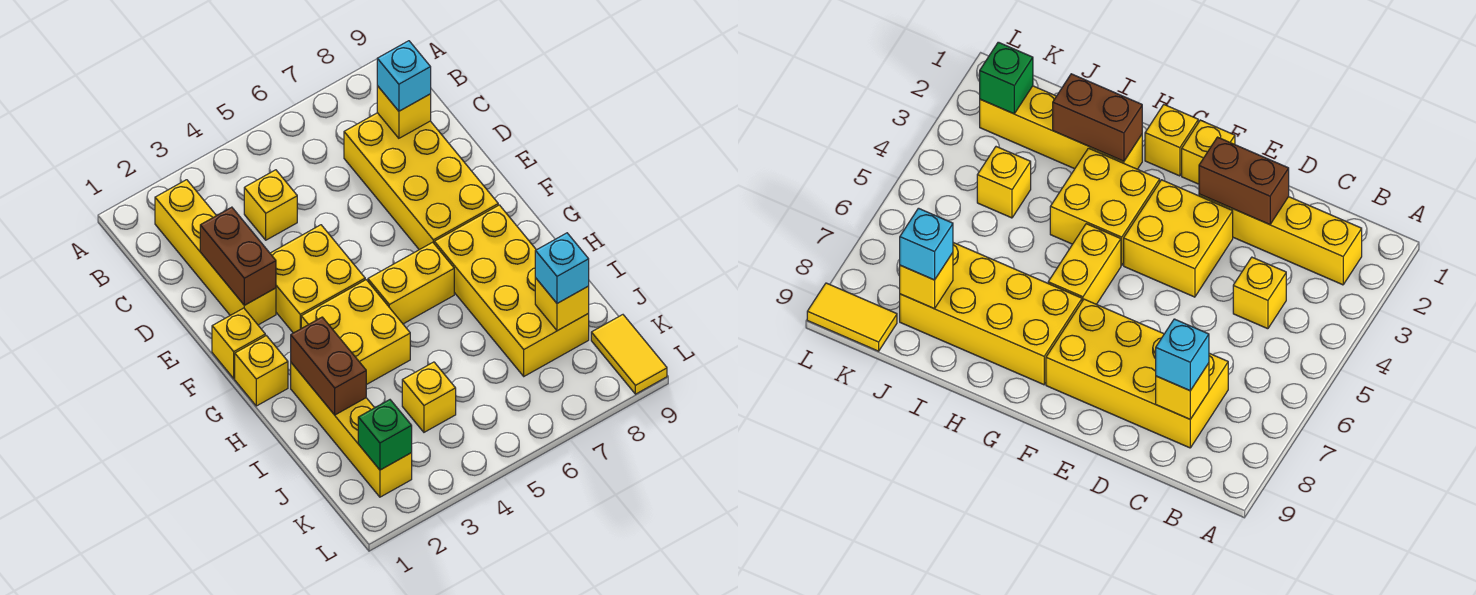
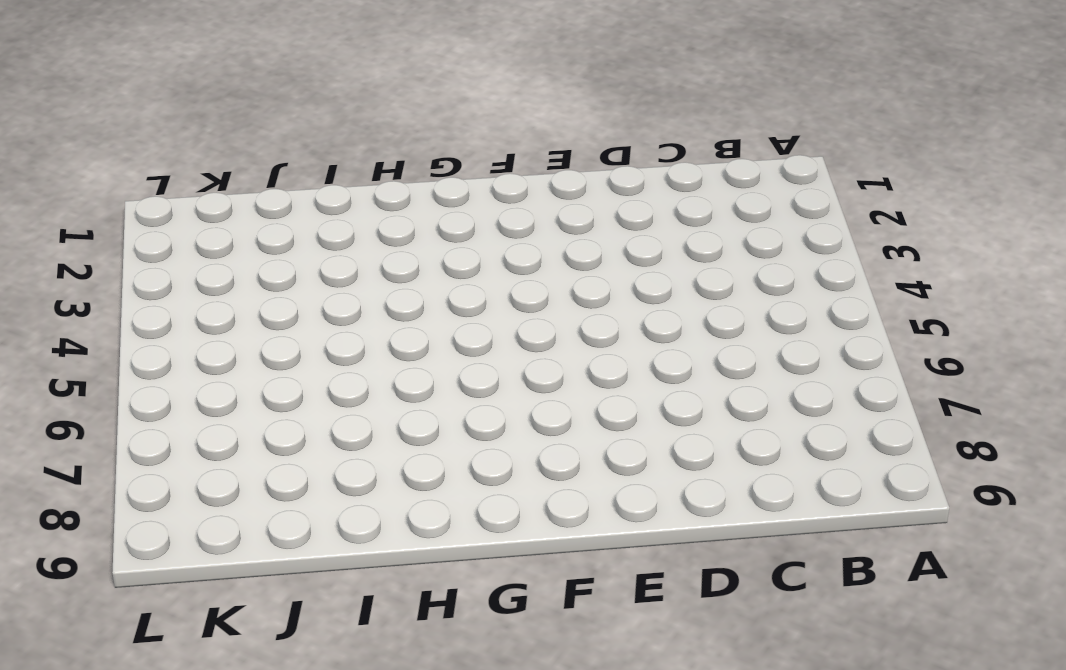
none -> yellow 1x4 brick [155,180,276,325]
none -> yellow 1x1 brick [244,170,297,240]
none -> yellow 2x4 brick [344,113,498,250]

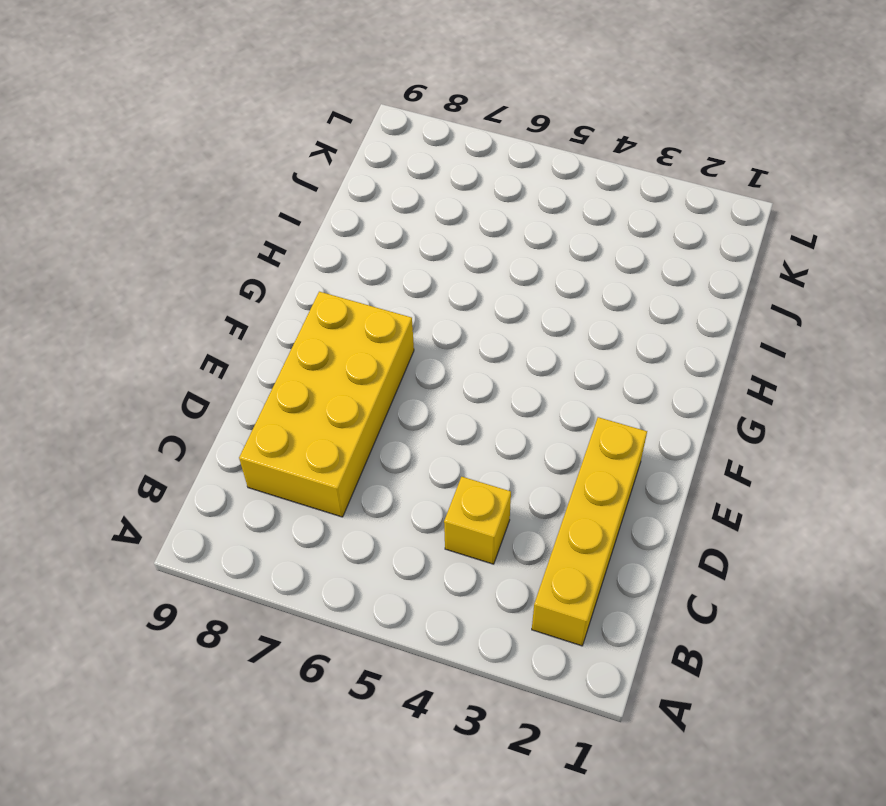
none -> yellow 2x2 brick [270,225,365,333]
none -> yellow 1x1 brick [212,308,265,378]
none -> yellow 1x1 brick [235,336,288,406]

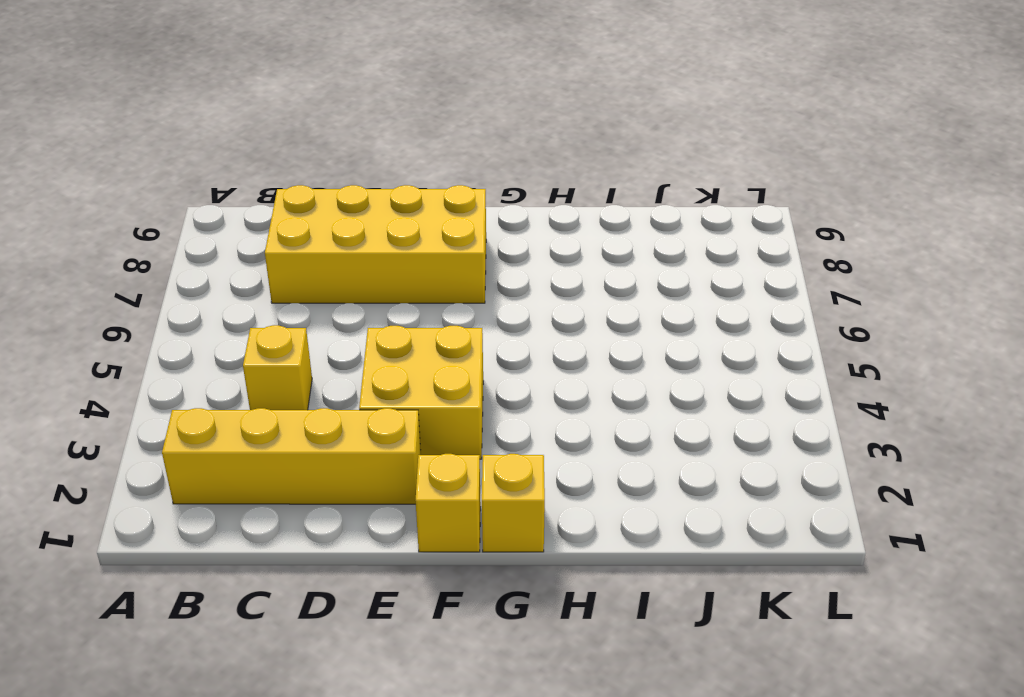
none -> yellow 2x2 brick [301,280,410,385]
none -> yellow 1x2 brick [368,242,454,324]
none -> yellow 2x4 brick [434,205,589,376]

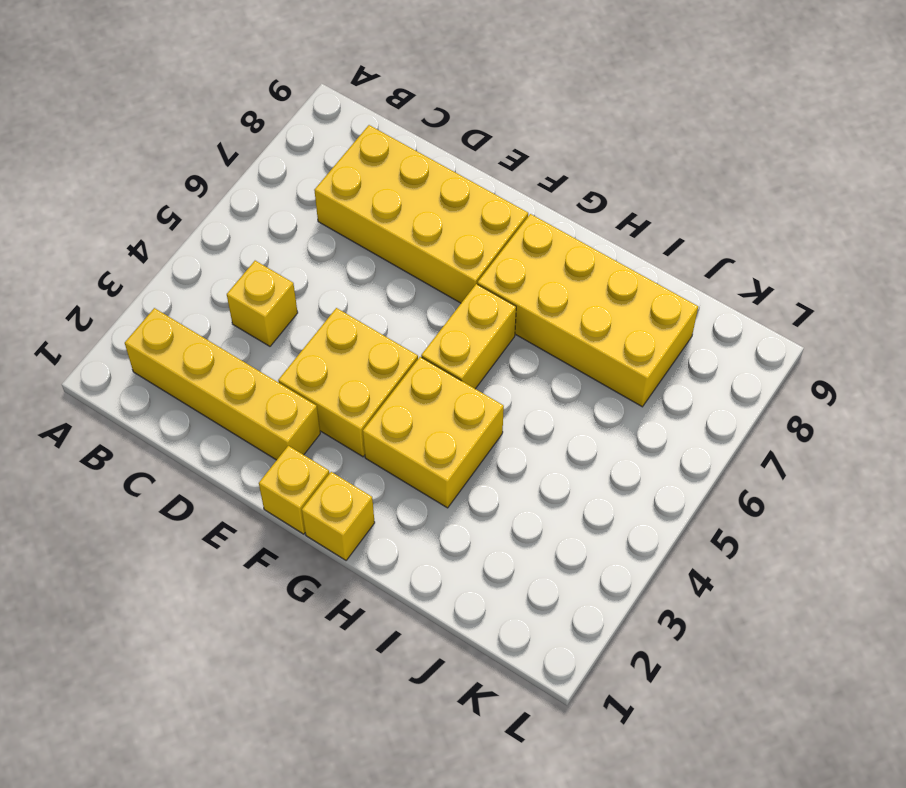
none -> yellow 1x4 brick [291,363,412,497]
none -> yellow 1x1 brick [402,362,456,432]
none -> yellow 1x2 tile [591,315,667,394]

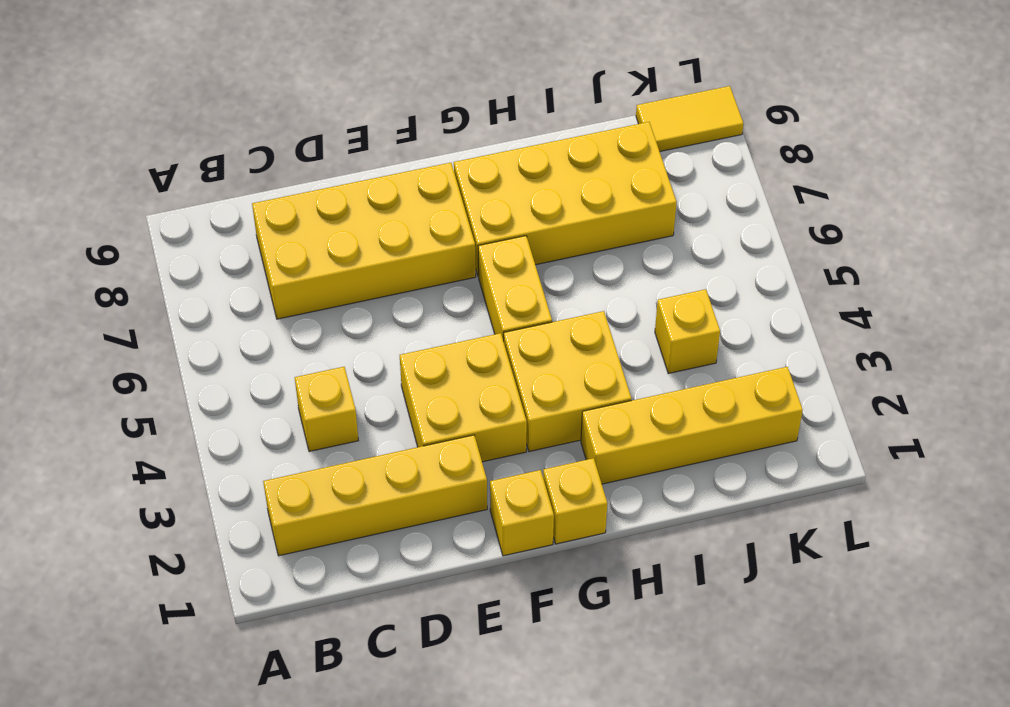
none -> yellow 1x1 brick [377,86,431,138]
none -> brown 1x2 brick [200,207,276,305]
none -> brown 1x2 brick [291,317,366,415]

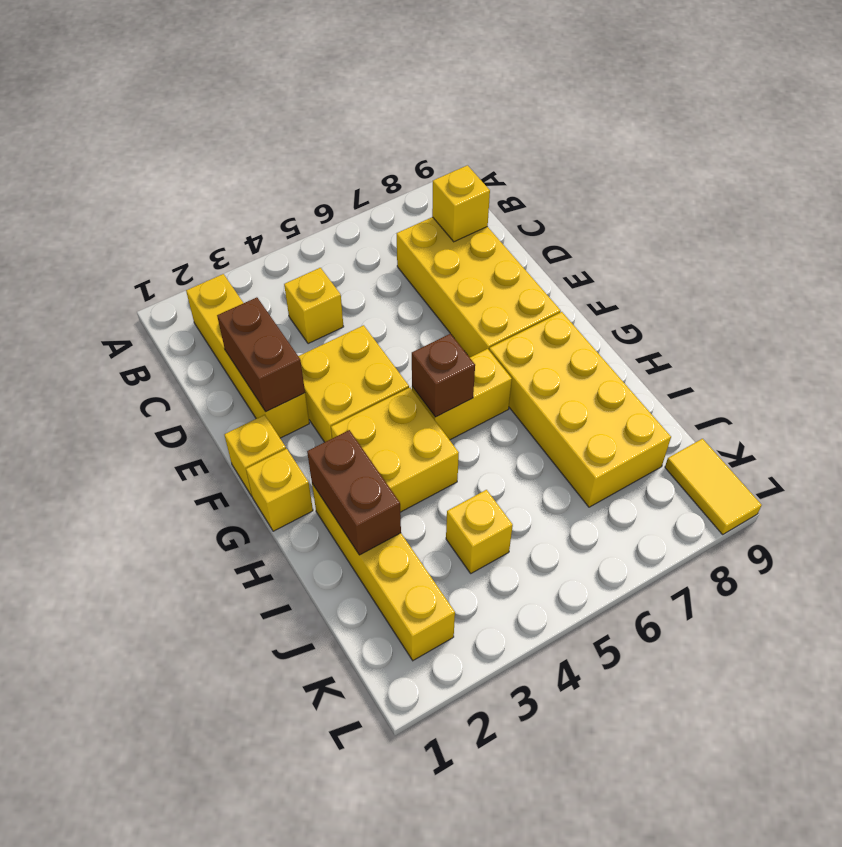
brown 1x1 brick [412,334,475,417] -> none
none -> yellow 1x1 brick [535,278,589,331]
none -> green 1x1 brick [358,400,412,470]
none -> cyan 1x1 brick [377,41,431,111]

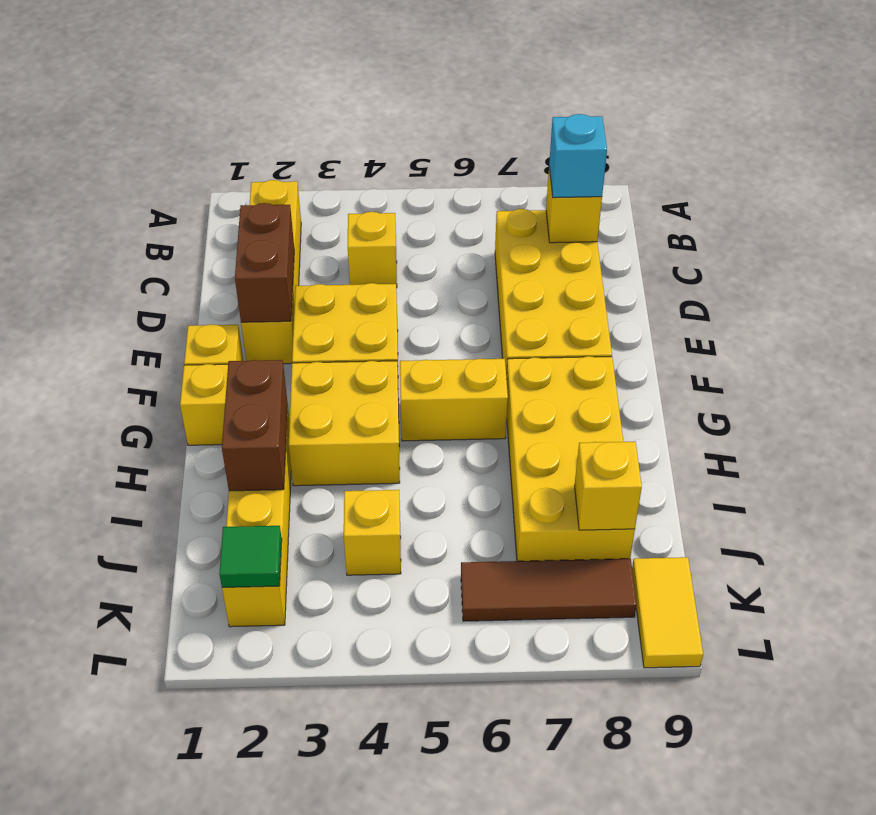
green 1x1 tile [219,526,282,587] -> green 1x1 brick [358,400,412,470]
brown 1x3 tile [461,559,637,621] -> none
none -> cyan 1x1 brick [535,233,589,303]

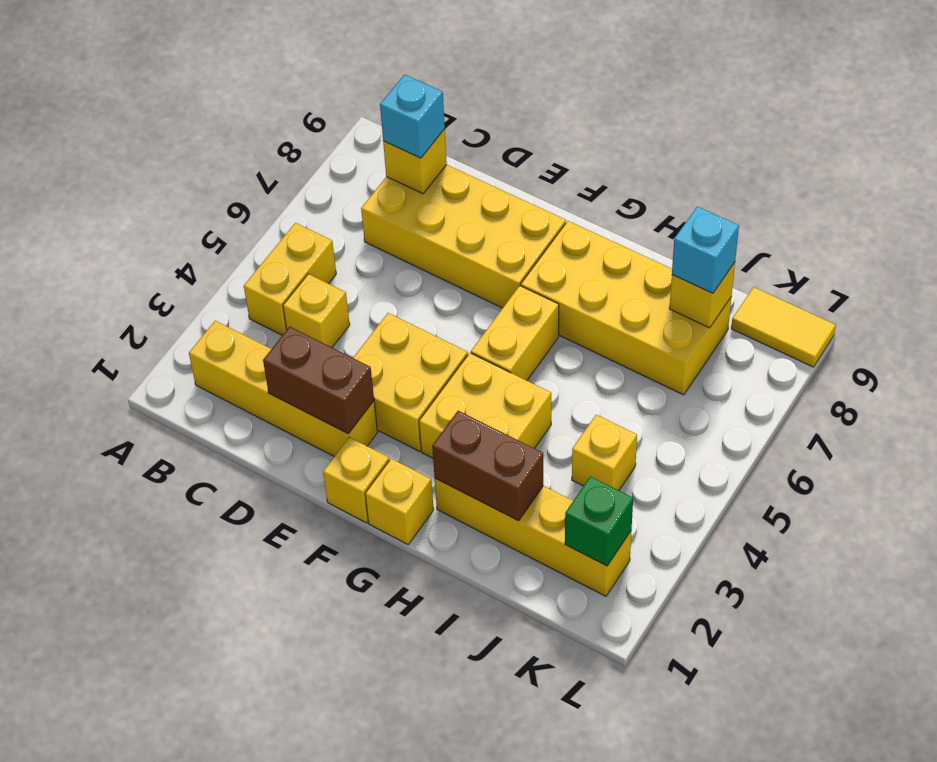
yellow 1x2 brick [244,223,336,335] -> none

